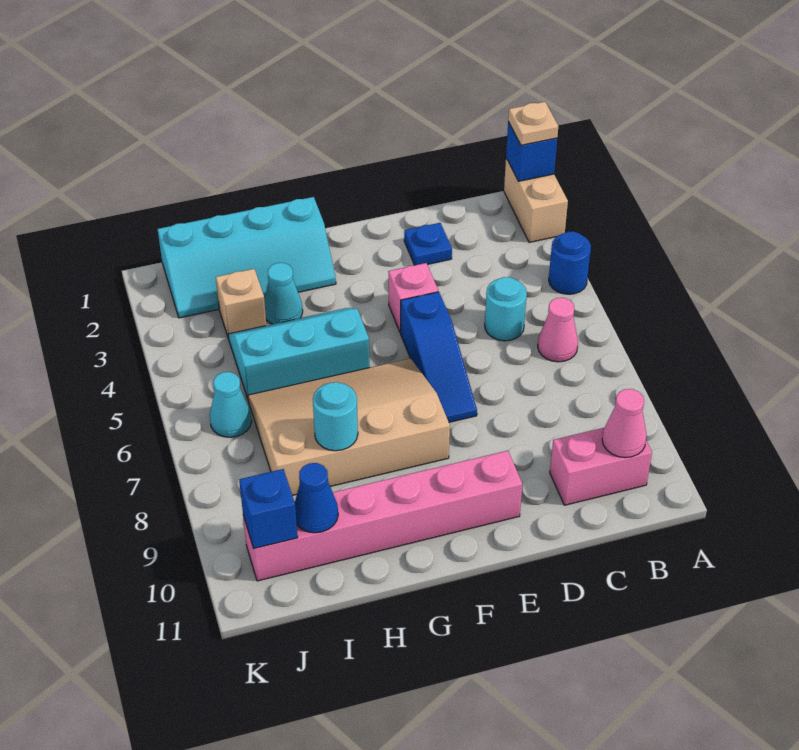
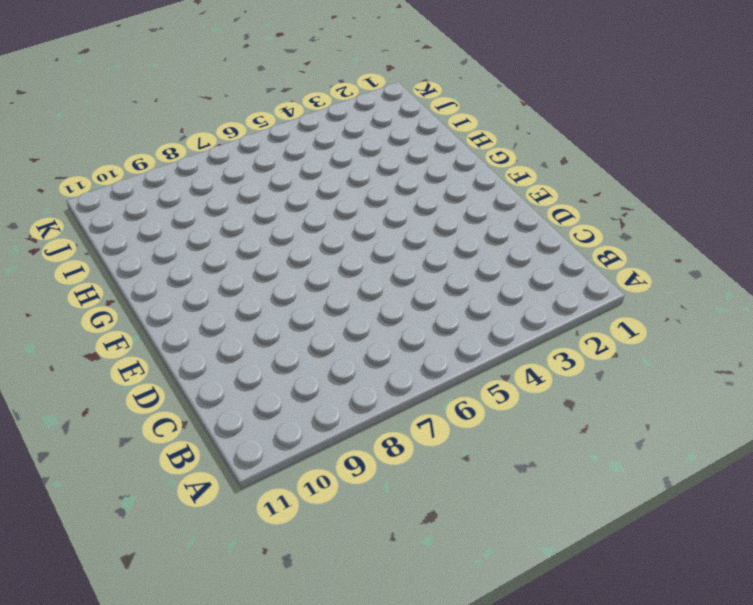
none -> tan 1x2 brick [504,158,568,243]
none -> blue 1x1 round brick [549,232,591,294]
none -> pink 1x1 cone [538,298,578,362]

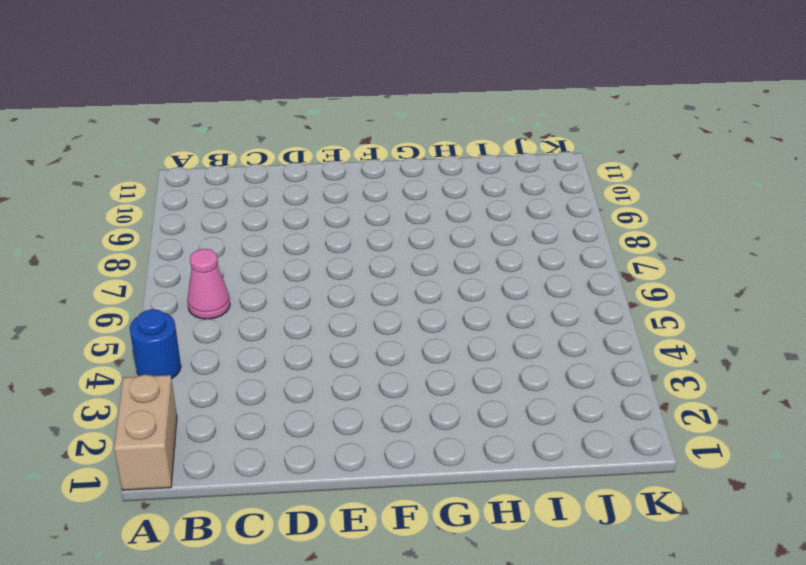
none -> pink 1x2 brick [550,428,652,505]
none -> cyan 1x1 round brick [485,277,527,341]
none -> blue 1x1 plate [404,223,452,265]

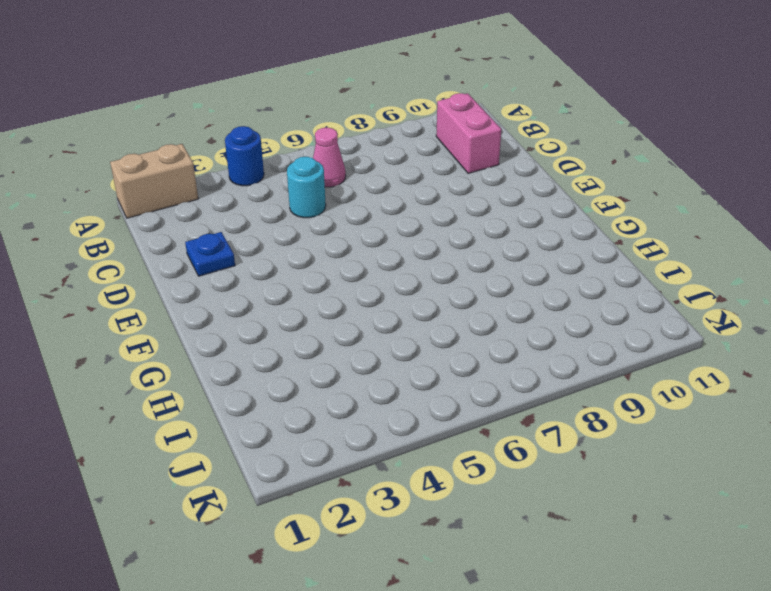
none -> pink 1x1 brick [388,263,438,333]
none -> blue 1x3 slope [401,292,477,422]
none -> pink 1x6 brick [243,451,522,581]

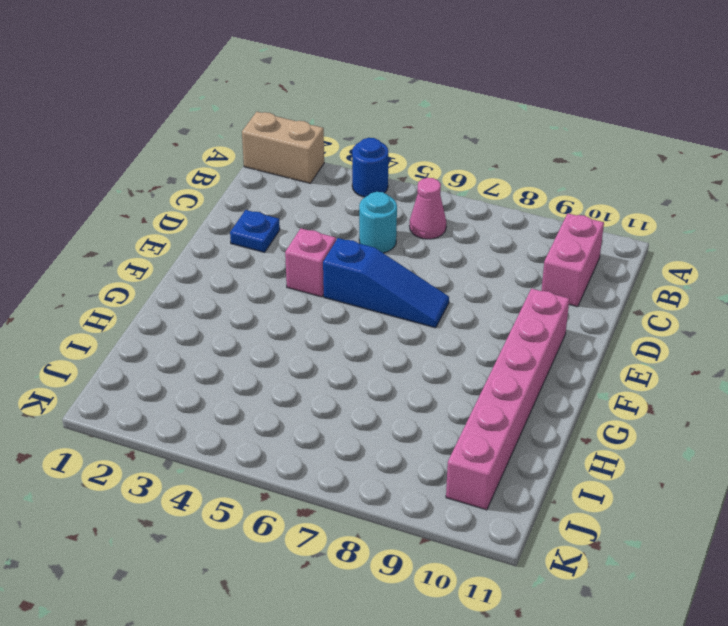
none -> tan 3x4 slope [248,358,450,496]
none -> cyan 2x4 slope [157,197,336,318]
none -> cyan 2x3 slope [228,308,370,398]

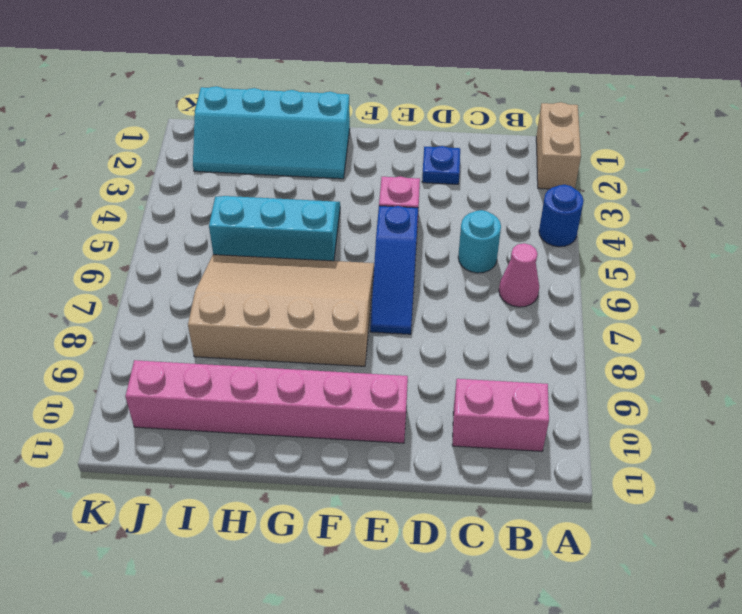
none -> cyan 1x1 cone [264,263,303,324]
none -> tan 1x1 brick [216,269,266,336]
none -> cyan 1x1 cone [210,372,252,437]

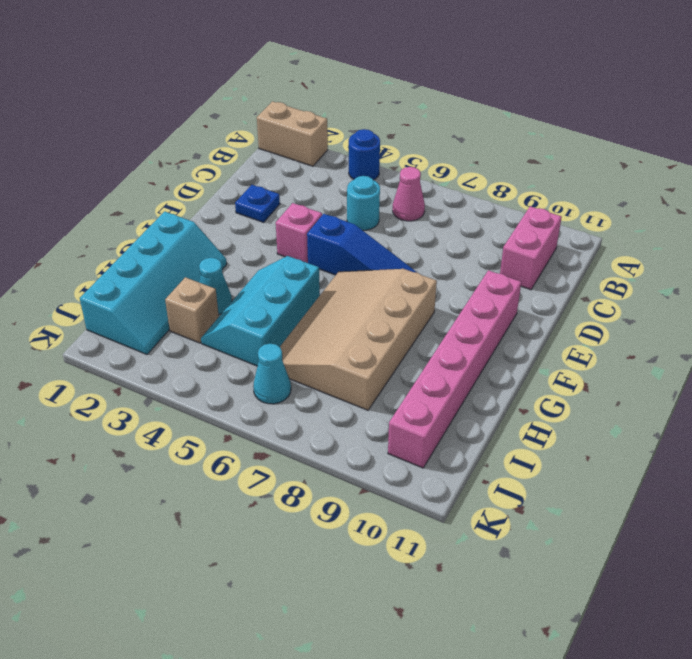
none -> blue 1x1 brick [506,122,557,181]
none -> pink 1x1 cone [602,389,646,458]
none -> cyan 1x1 round brick [313,382,358,451]

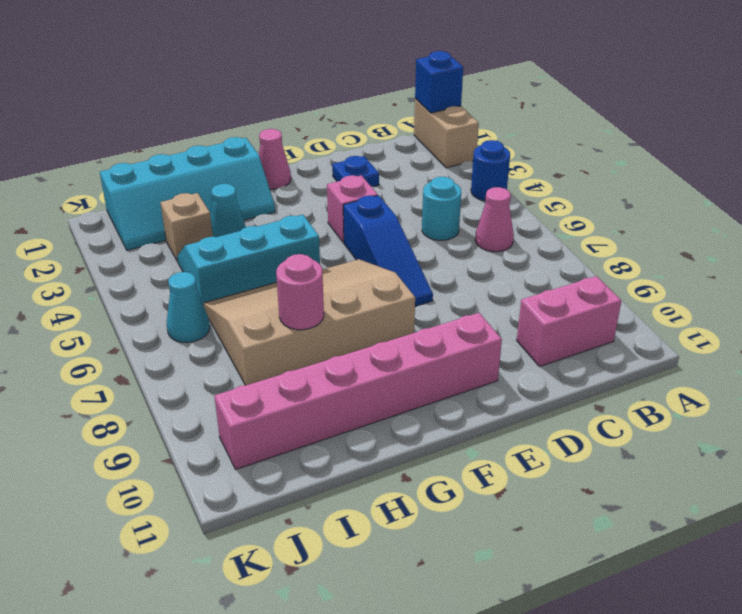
pink 1x1 cone [259,129,291,189] -> pink 1x1 cone moved to [602,389,646,458]
pink 1x1 round brick [276,254,324,330] -> cyan 1x1 round brick [313,382,358,451]
none -> blue 1x1 cone [295,463,338,533]
none -> blue 1x1 brick [239,469,298,549]
none -> tan 1x1 plate [508,102,558,145]

